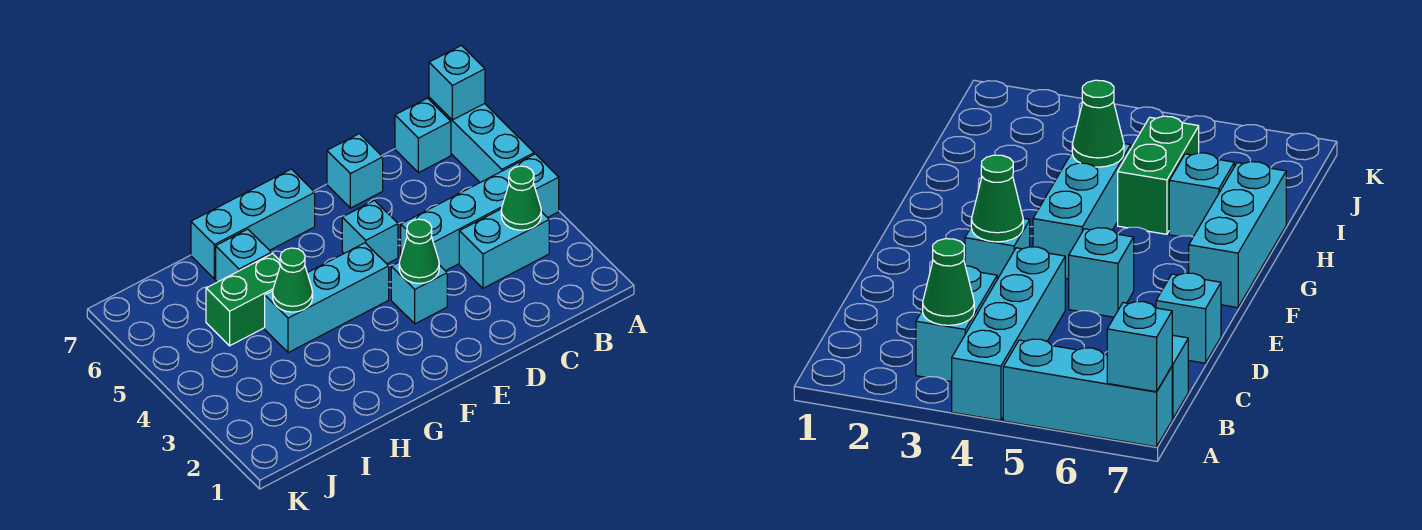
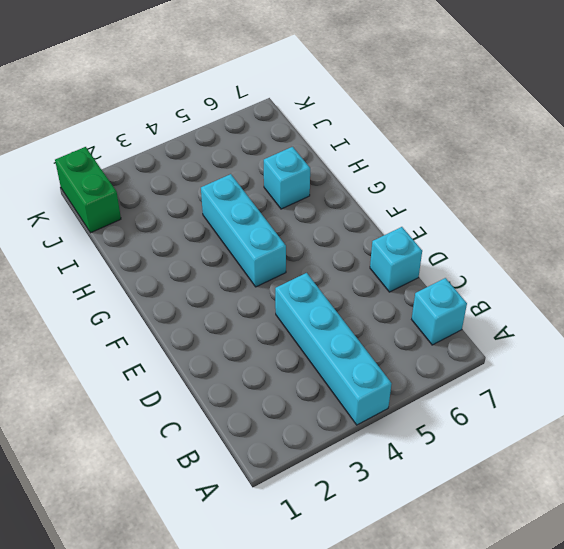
green 1x2 brick [55,147,121,233] -> green 1x2 brick moved to [206,254,280,346]
none -> cyan 1x3 brick [429,97,534,182]
none -> cyan 1x2 brick [459,209,549,288]
none -> cyan 1x1 brick [391,262,447,324]

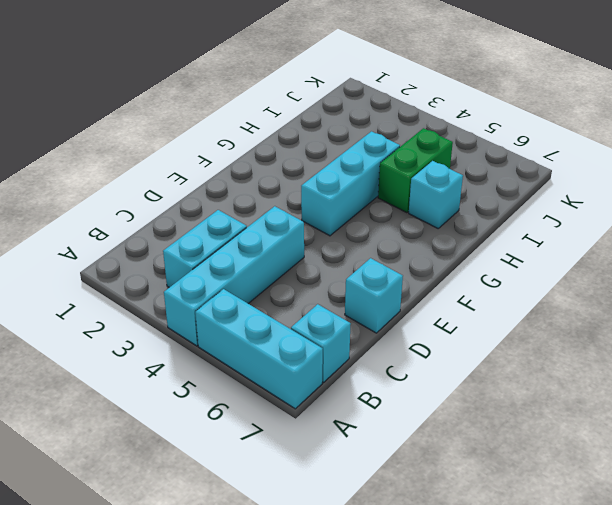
none -> cyan 1x1 brick [391,262,447,324]
none -> cyan 1x1 brick [342,200,398,264]
none -> cyan 1x3 brick [191,169,315,279]

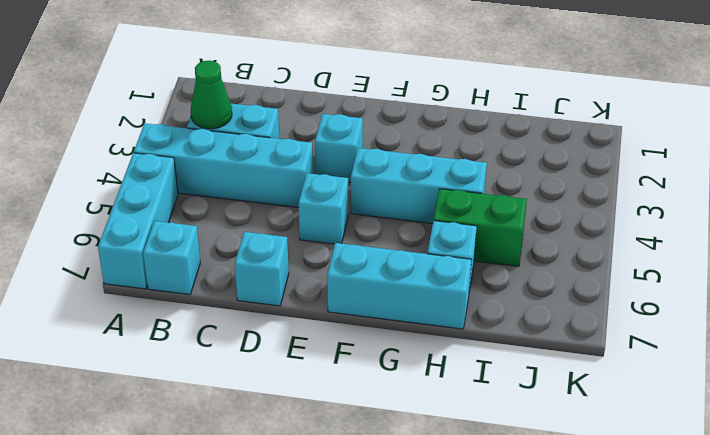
none -> cyan 1x1 brick [429,46,485,120]
none -> green 1x1 cone [399,219,439,283]
none -> green 1x1 cone [273,248,313,312]

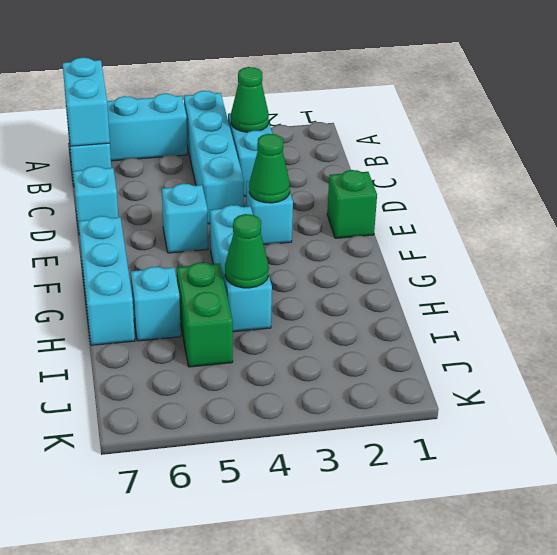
cyan 1x2 brick [63,58,110,146] -> cyan 1x1 brick [429,46,485,120]
green 1x1 brick [327,170,377,238] -> none

